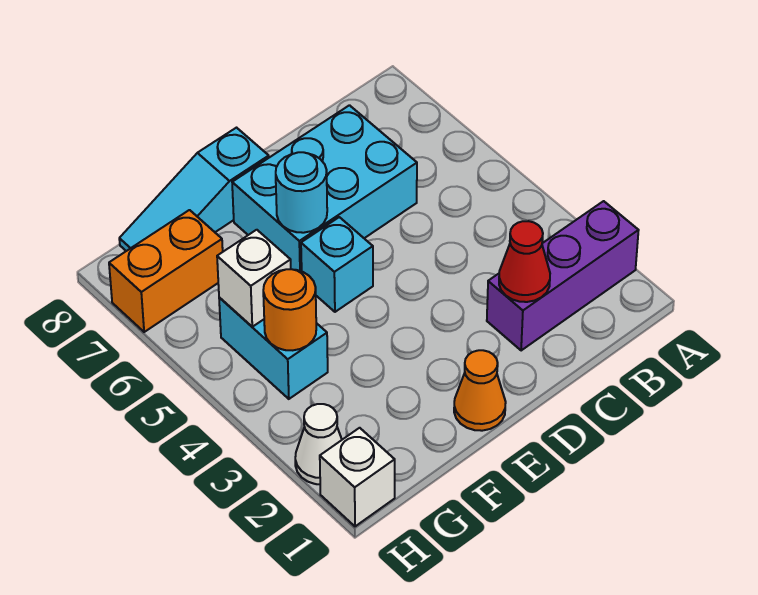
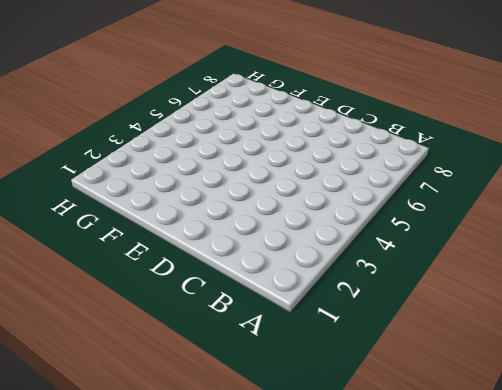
none -> purple 1x3 brick [487,201,639,351]
none -> cyan 2x3 brick [232,105,417,271]
none -> orange 1x1 cone [454,350,506,431]

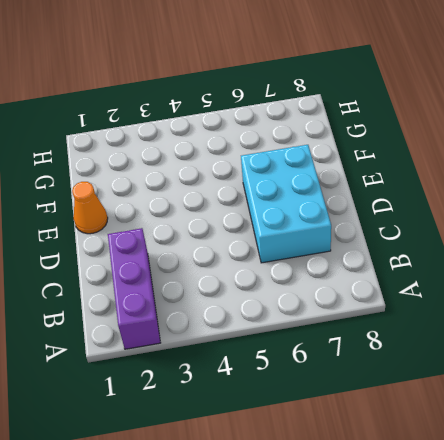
none -> cyan 1x1 brick [301,217,373,312]
none -> cyan 1x3 slope [119,128,269,251]
none -> cyan 1x2 brick [219,298,328,399]

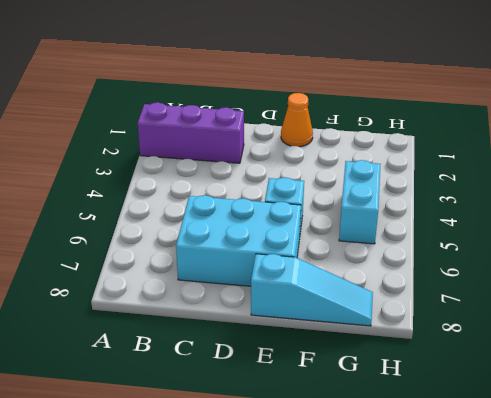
none -> orange 1x2 brick [109,210,223,332]
none -> white 1x1 brick [320,428,395,526]
none -> white 1x1 cone [295,404,342,484]

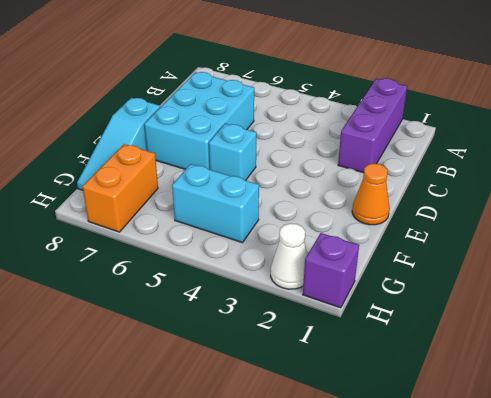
purple 1x1 brick [303,233,359,308] -> white 1x1 brick [320,428,395,526]
none -> red 1x1 cone [499,221,550,302]
none -> cyan 1x1 round brick [276,152,327,233]
none -> orange 1x1 round brick [263,269,316,350]

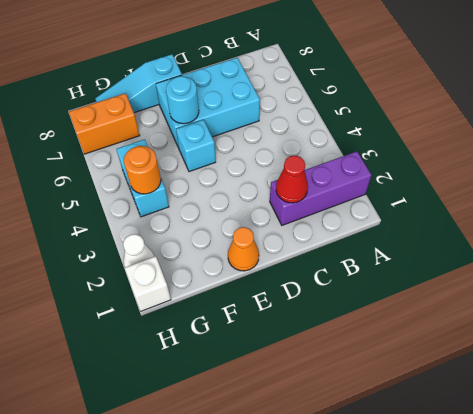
none -> white 1x1 brick [217,230,291,327]

